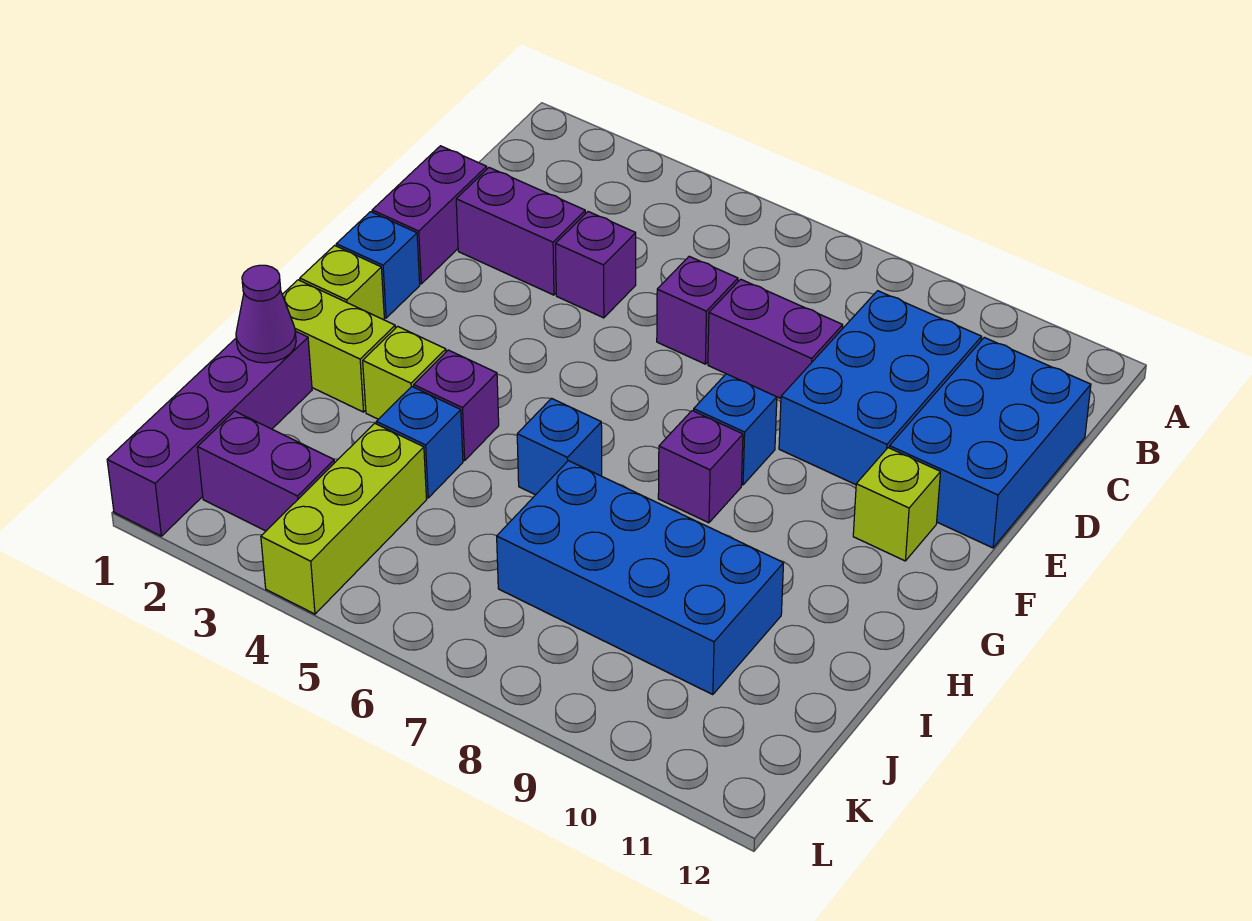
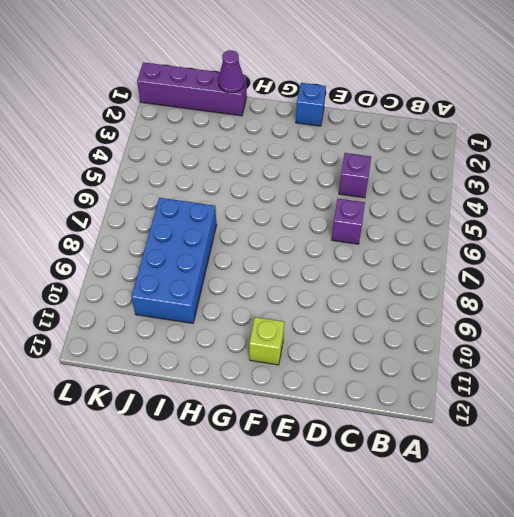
none -> blue 2x3 brick [779,291,982,485]
none -> blue 2x3 brick [889,337,1091,548]
none -> purple 1x2 brick [372,146,487,284]

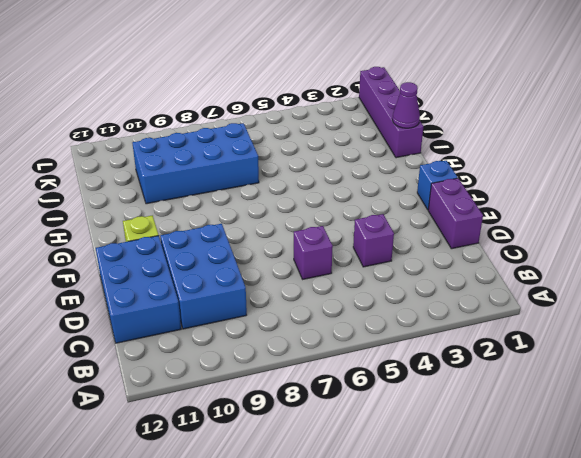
none -> purple 1x2 brick [456,168,585,295]
none -> purple 1x2 brick [708,279,843,399]
none -> blue 1x1 brick [694,374,777,485]

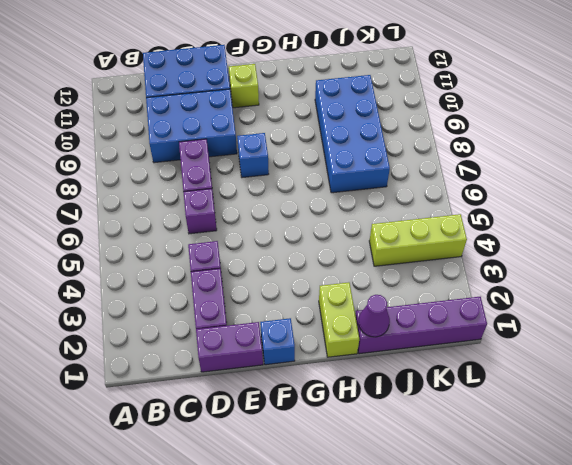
none -> lime 1x1 brick [300,245,384,320]
none -> purple 1x1 brick [658,411,743,523]
none -> lime 1x1 brick [363,326,446,419]

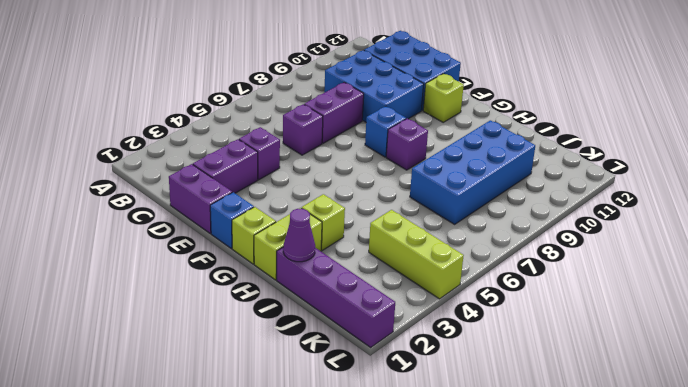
none -> purple 1x1 brick [414,350,499,461]
none -> blue 1x1 brick [517,398,602,495]
none -> blue 1x1 brick [376,387,463,498]

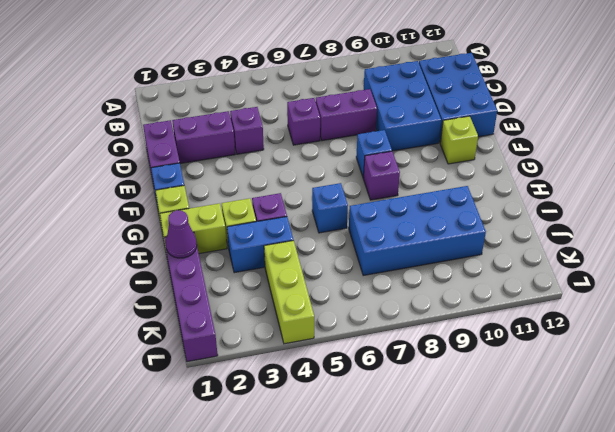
blue 1x2 brick [227,217,293,273] -> blue 1x1 brick [376,387,463,498]
none -> purple 1x2 brick [198,411,334,531]

